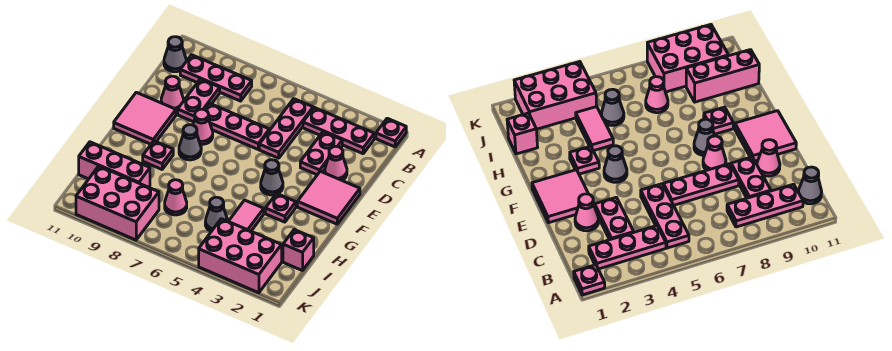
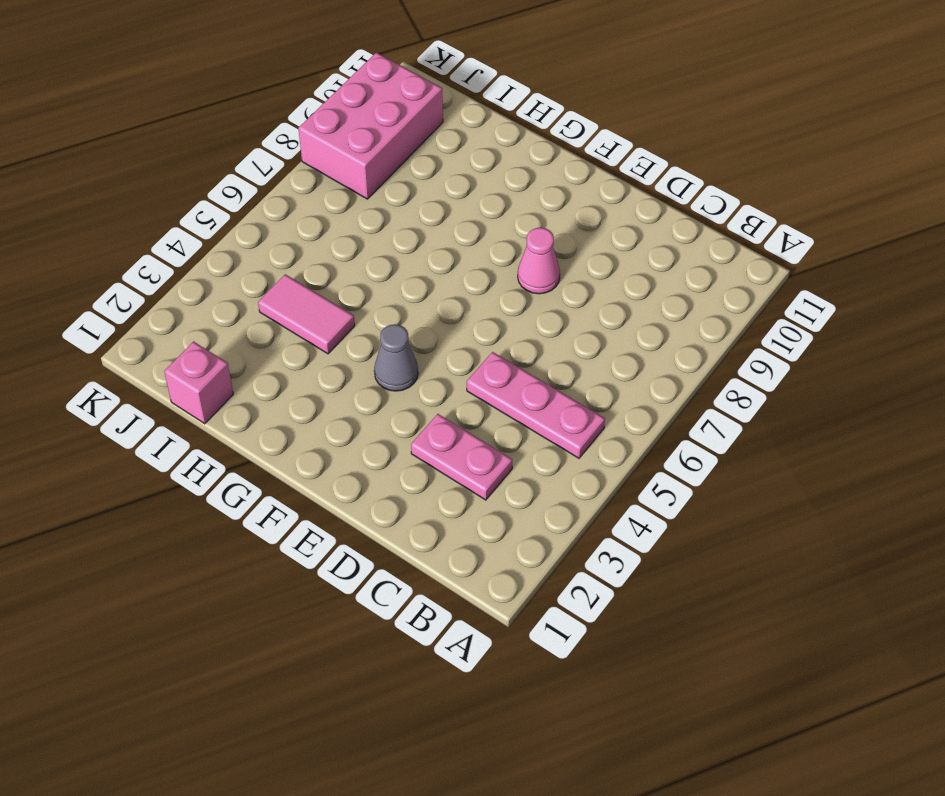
none -> pink 1x1 plate [376,118,406,147]
none -> pink 1x3 plate [303,107,374,154]
none -> pink 1x3 plate [180,55,252,101]

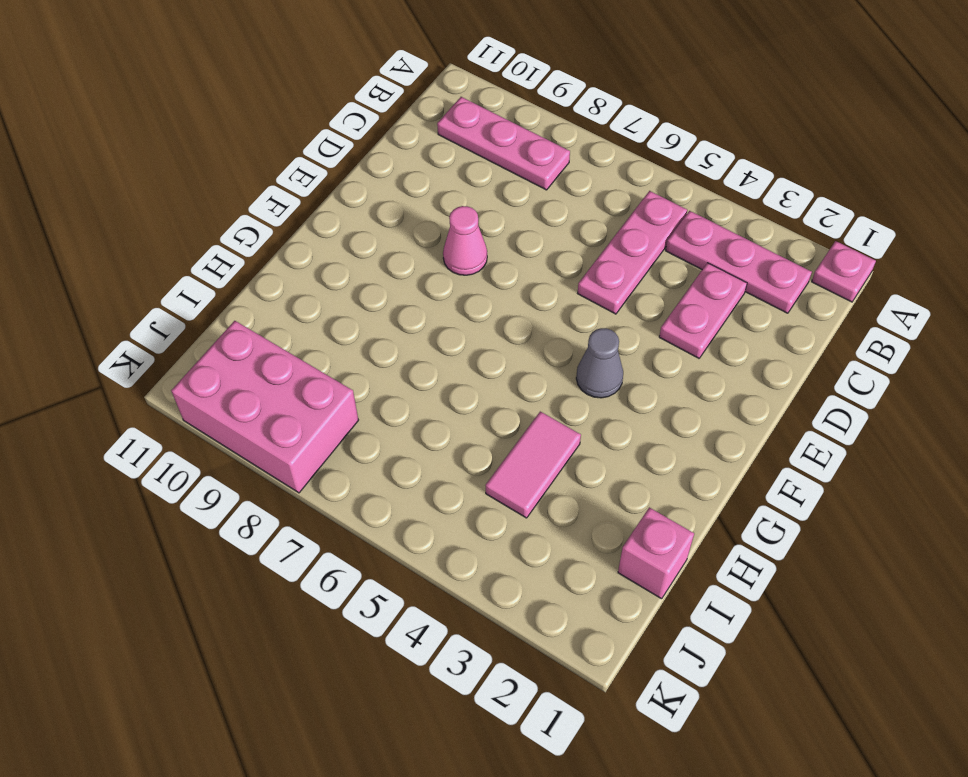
none -> grey 1x1 cone [164,37,186,72]
none -> pink 1x2 plate [178,79,220,122]
none -> pink 1x1 cone [325,146,347,180]

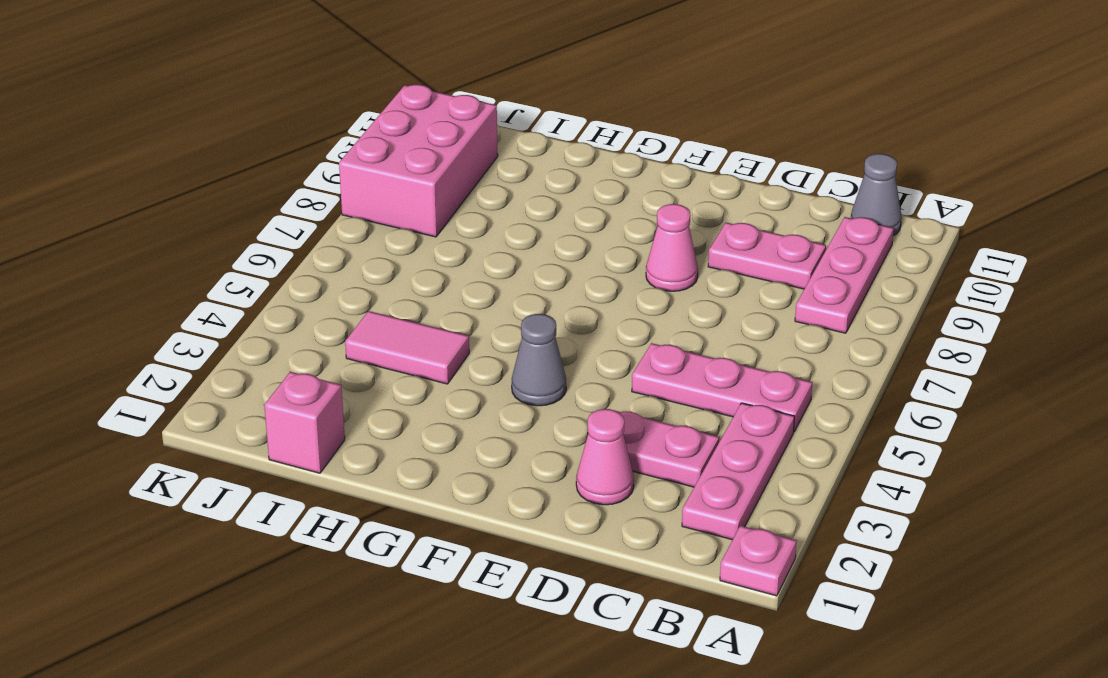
none -> pink 1x3 plate [204,103,269,149]
none -> pink 1x1 cone [161,76,184,111]
none -> pink 2x2 tile [297,171,360,224]

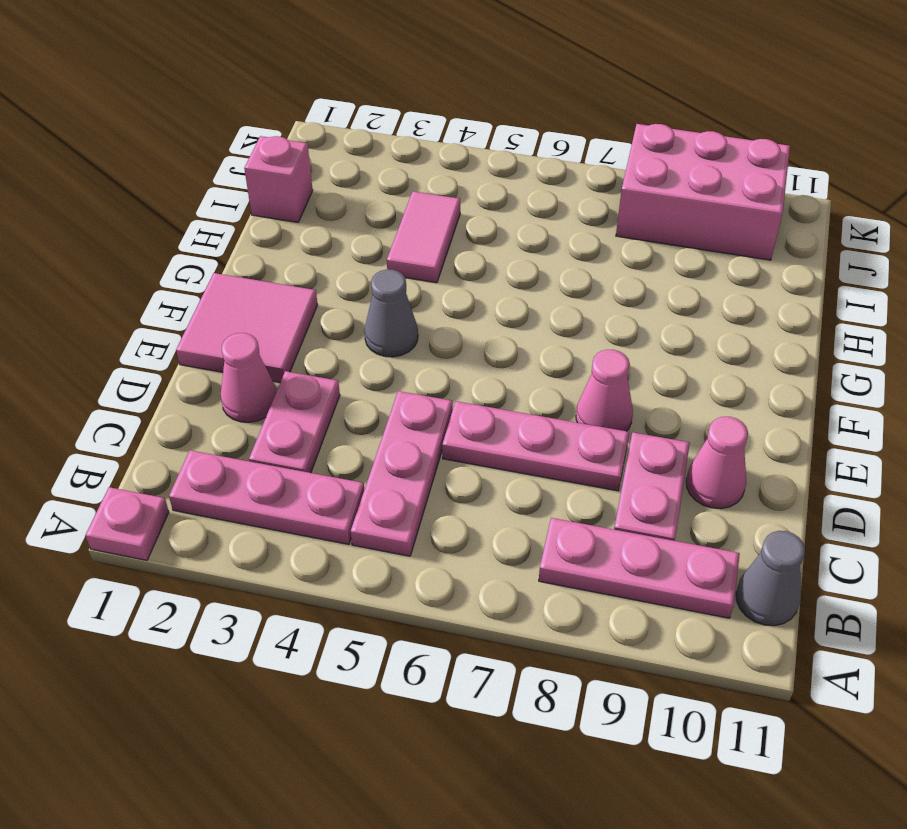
none -> pink 2x2 tile [114,92,176,144]
none -> grey 1x1 cone [179,125,201,160]
none -> pink 1x1 plate [265,193,296,222]

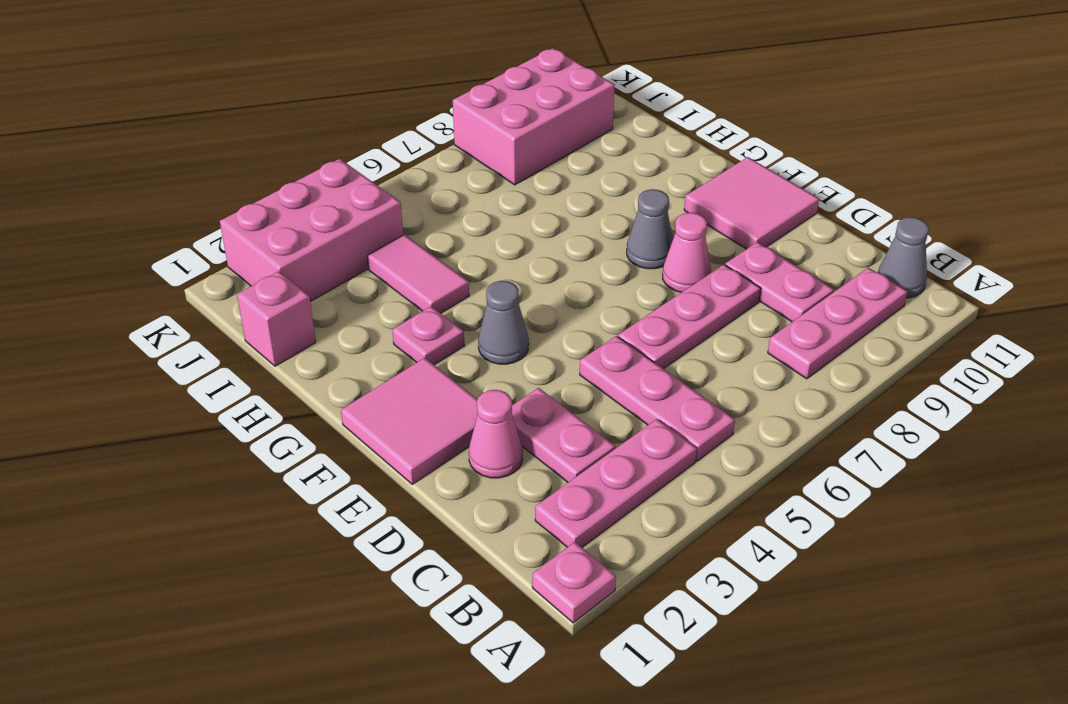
none -> pink 1x1 cone [161,76,184,111]
none -> pink 1x1 plate [143,141,173,169]
none -> grey 1x1 cone [205,197,228,231]

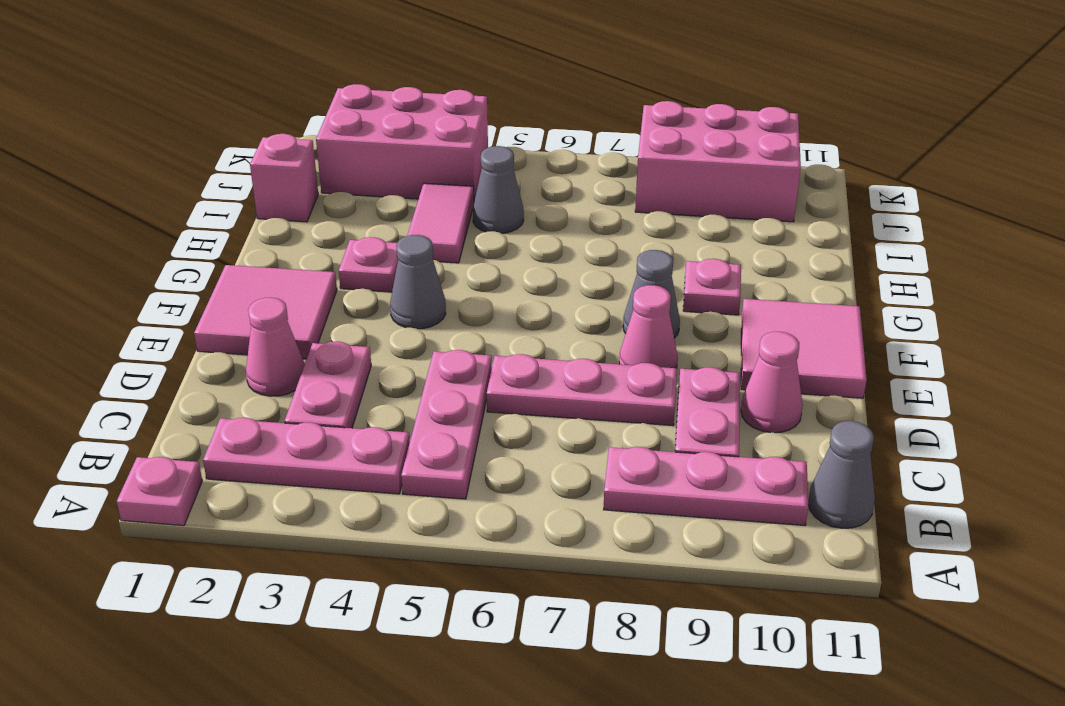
none -> pink 1x1 cone [165,180,187,215]
none -> pink 1x3 brick [79,142,150,187]

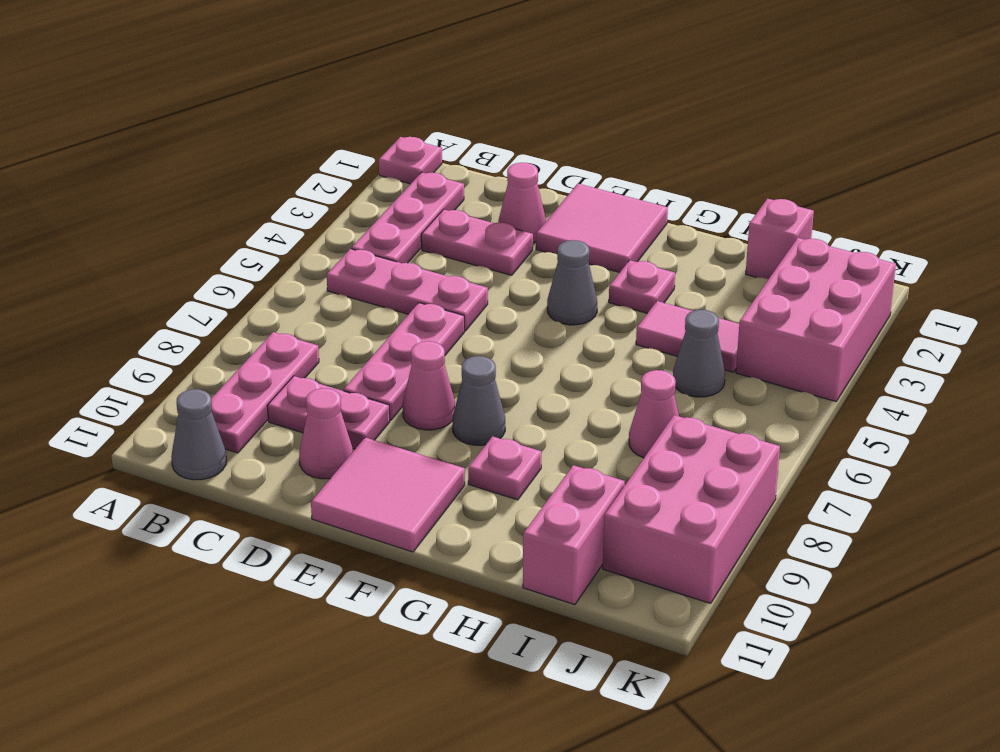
pink 1x2 brick [523,465,625,605] -> pink 1x3 brick [79,142,150,187]

